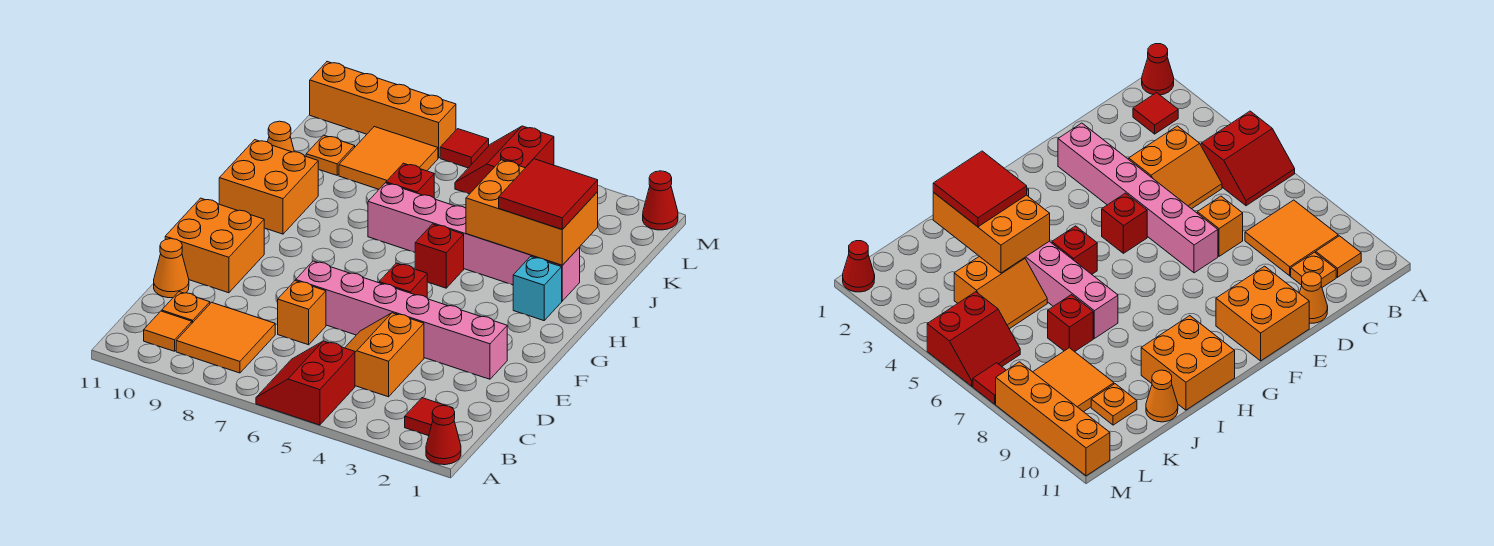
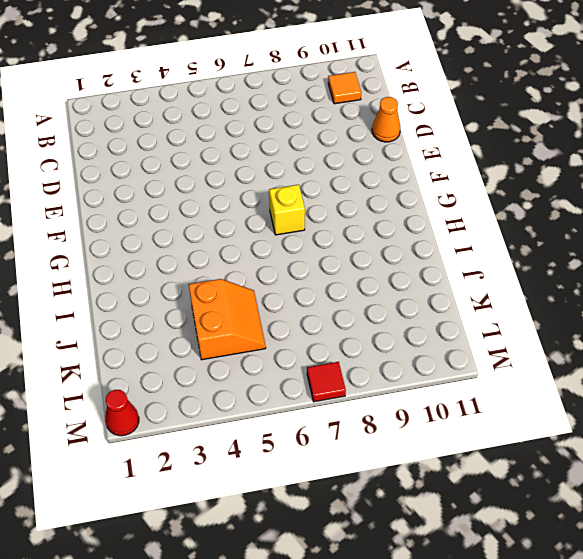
yellow 1x1 brick [269,185,305,235] -> none
none -> red 1x1 cone [426,405,461,465]
none -> red 2x2 slope [256,341,355,425]
none -> red 1x1 tile [405,398,452,436]

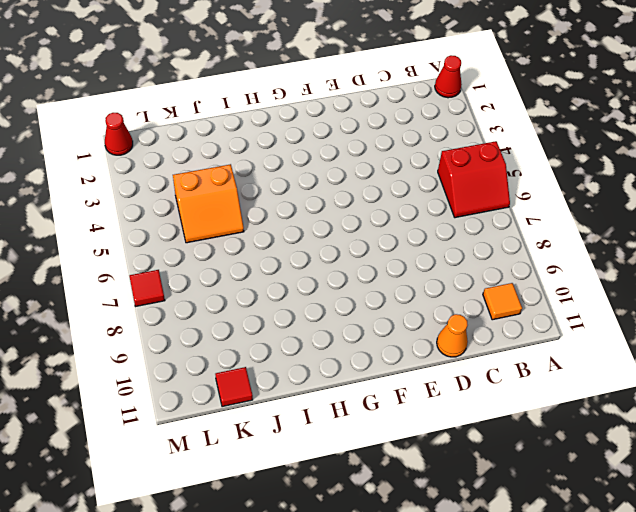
red 1x1 tile [215,367,253,407] -> red 1x1 tile moved to [405,398,452,436]
none -> orange 2x2 tile [176,302,275,373]
none -> orange 2x2 slope [345,313,424,397]
none -> orange 1x1 plate [162,292,210,323]

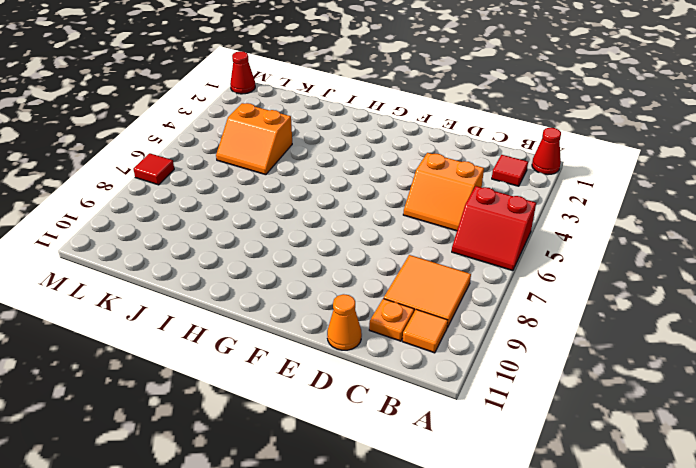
none -> orange 1x1 brick [278,281,326,345]
none -> pink 1x6 brick [296,261,507,379]
none -> orange 2x2 brick [165,198,264,293]

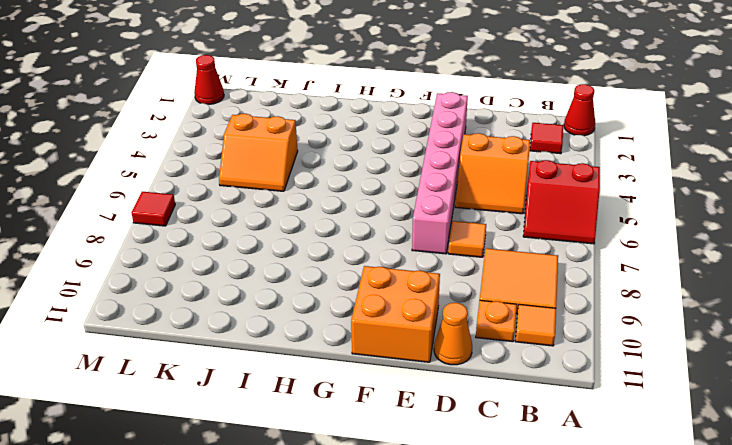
orange 1x1 tile [448,221,486,257] -> orange 1x1 brick [278,281,326,345]
none -> red 1x1 brick [379,263,427,298]
none -> cyan 1x1 brick [513,257,562,321]
none -> red 1x1 brick [415,224,464,288]

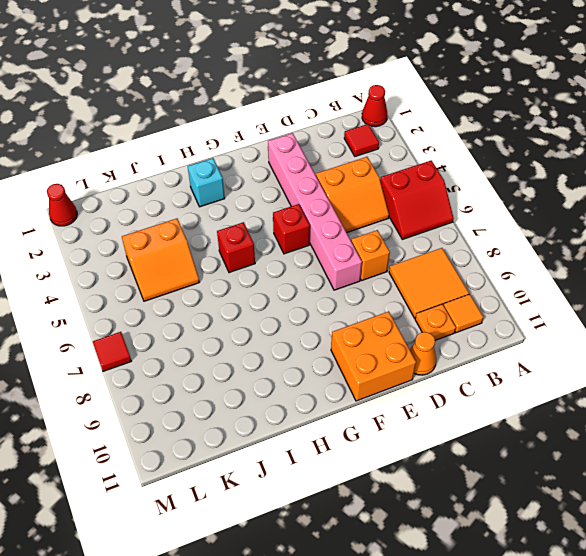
none -> orange 2x2 brick [219,140,318,234]
none -> pink 1x6 brick [368,183,580,301]
none -> red 1x1 brick [386,163,434,198]

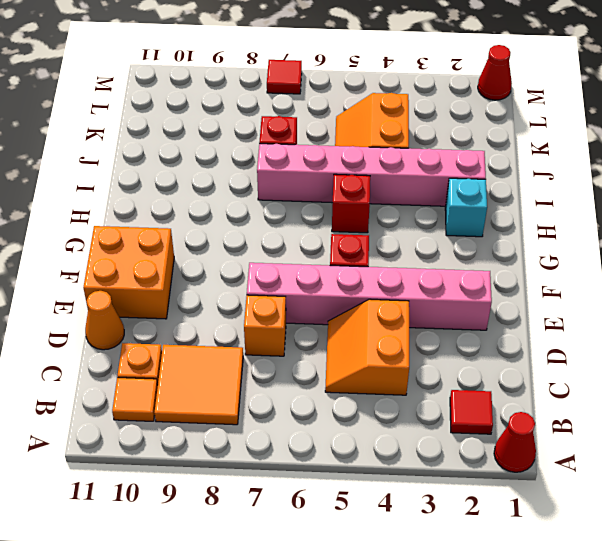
none -> red 2x2 slope [256,341,355,425]
none -> orange 2x2 brick [219,140,318,234]
none -> orange 1x1 cone [268,121,294,152]

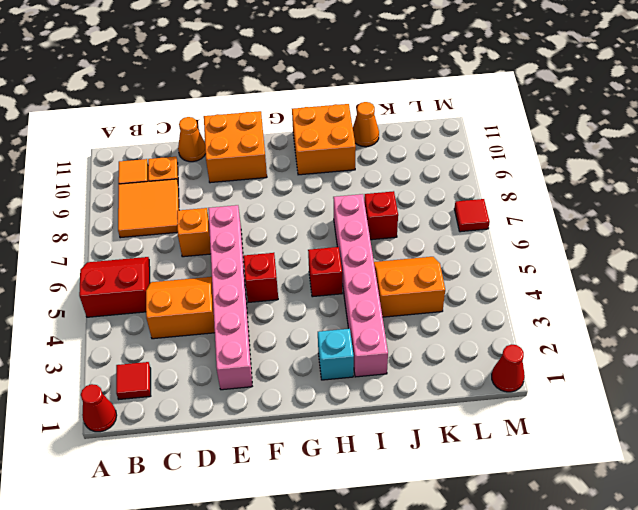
none -> orange 2x2 tile [339,127,438,189]
none -> orange 1x1 plate [306,135,355,175]
none -> red 2x2 slope [455,126,554,194]

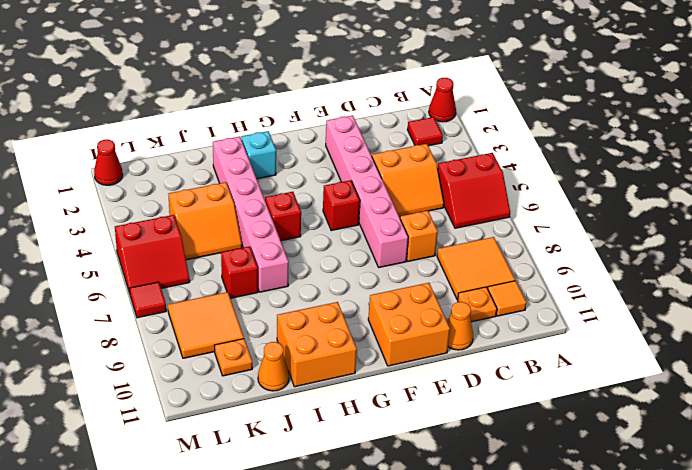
none -> orange 1x4 brick [310,62,456,158]
none -> orange 2x3 brick [466,160,598,265]
none -> red 2x2 tile [499,159,598,229]

